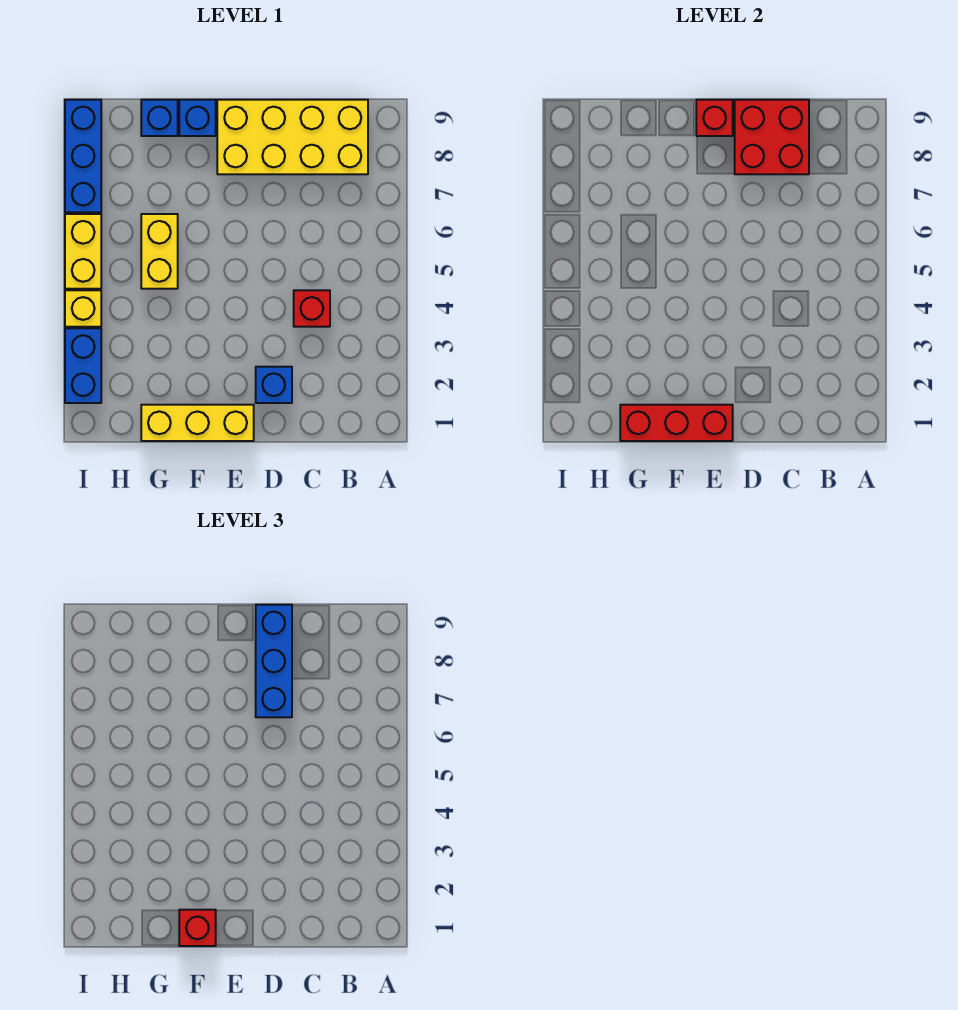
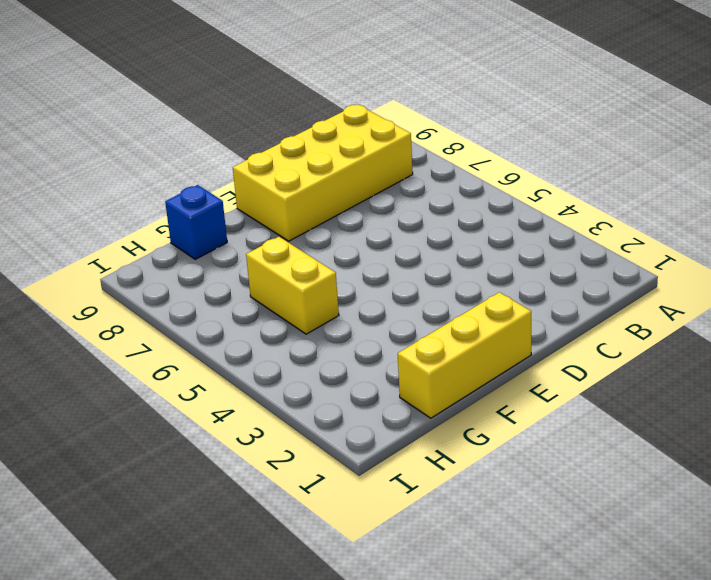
none -> red 1x1 brick [294,290,330,327]
none -> blue 1x1 brick [256,367,292,403]
none -> blue 1x1 brick [179,100,216,136]

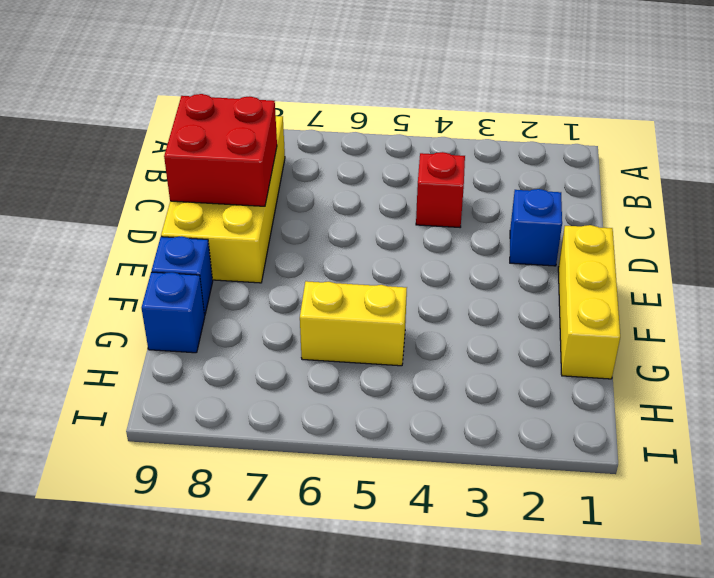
none -> blue 1x2 brick [65,328,101,403]
none -> yellow 1x1 brick [65,290,101,327]
none -> yellow 1x2 brick [65,214,101,289]

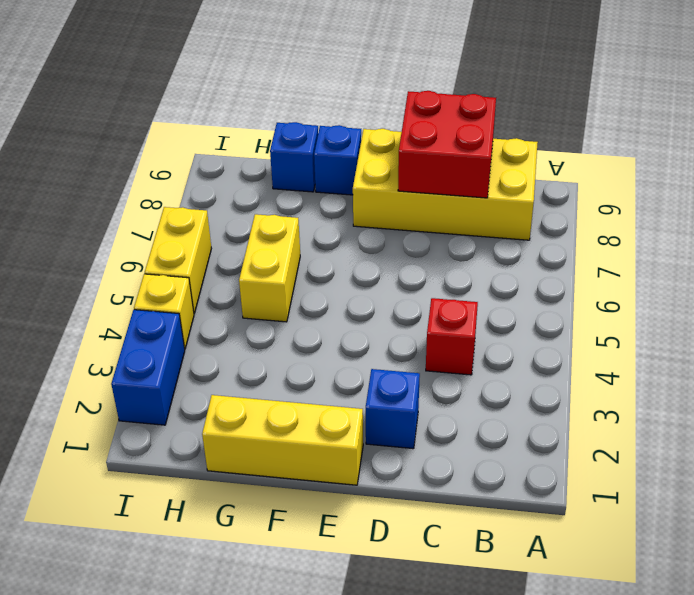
none -> blue 1x3 brick [65,100,101,212]
none -> red 1x3 brick [620,405,733,441]
none -> red 1x1 brick [696,100,733,136]

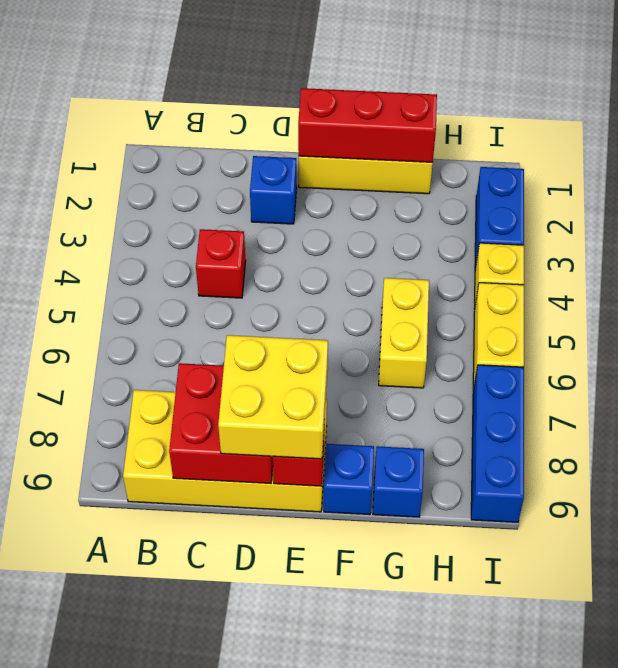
yellow 2x2 brick [218,335,328,459] -> blue 1x3 brick [256,605,292,717]
none -> red 1x1 brick [179,910,216,946]

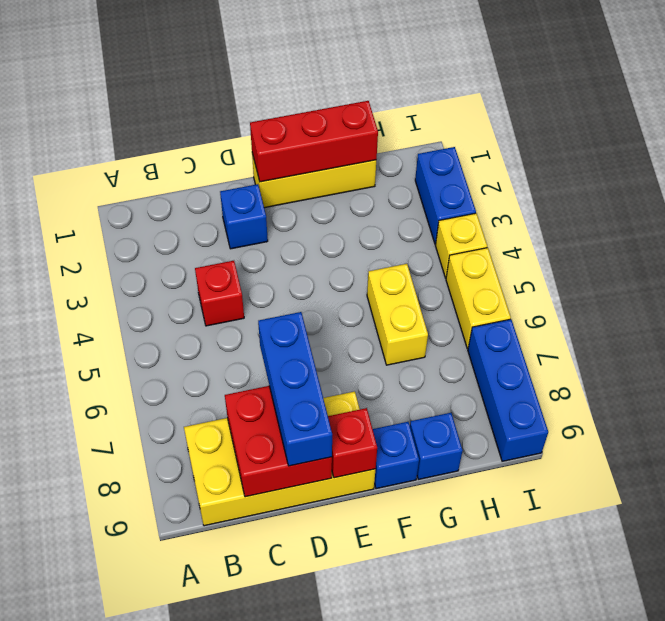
none -> red 1x1 brick [179,910,216,946]

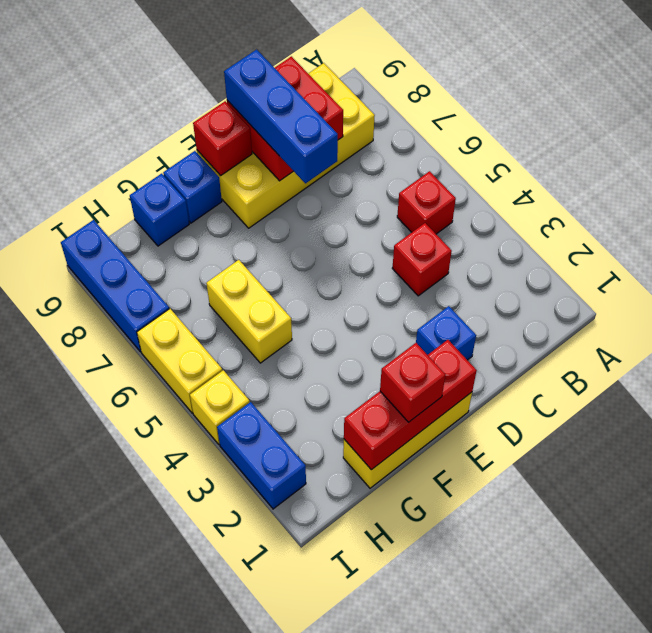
red 1x1 brick [397,171,456,234] -> none

